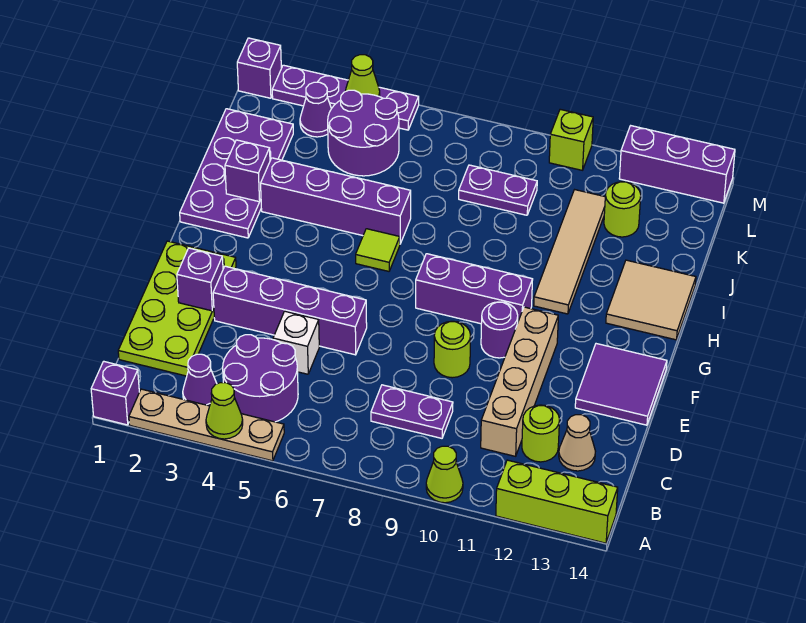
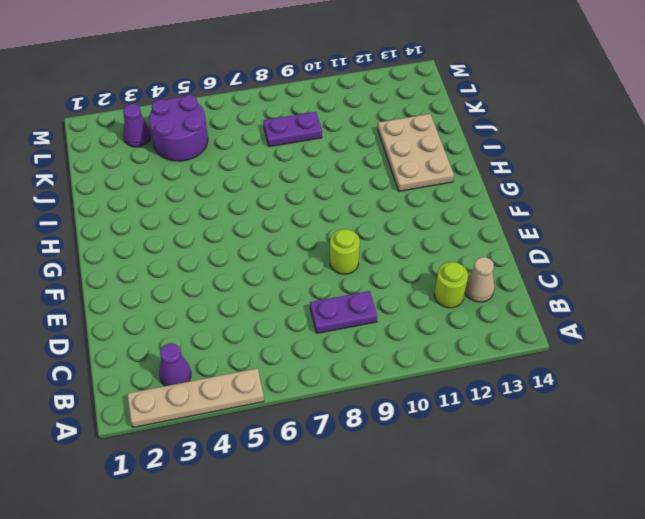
tan 2x3 plate [378,114,454,191] -> tan 2x2 tile [606,260,696,340]
none -> purple 1x1 brick [91,361,139,425]
none -> lime 1x1 cone [426,446,463,503]
none -> lime 1x3 brick [496,460,618,543]
none -> purple 2x2 round brick [223,335,298,422]

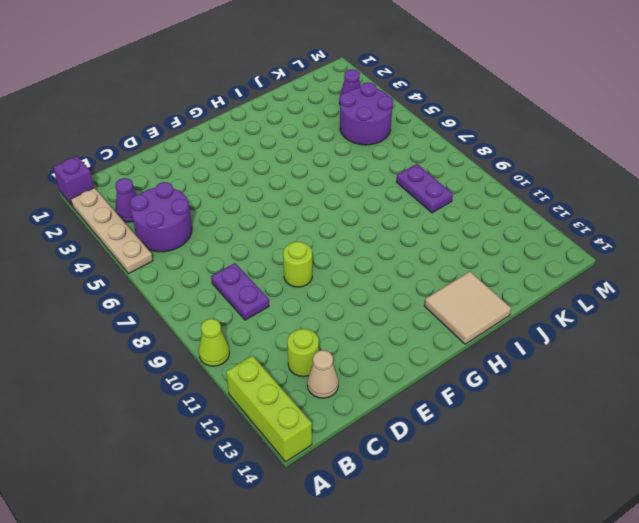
none -> lime 2x4 plate [118,241,236,376]
none -> tan 1x4 brick [481,307,558,456]
none -> white 1x1 brick [273,311,319,374]
none -> purple 1x4 brick [213,266,367,355]

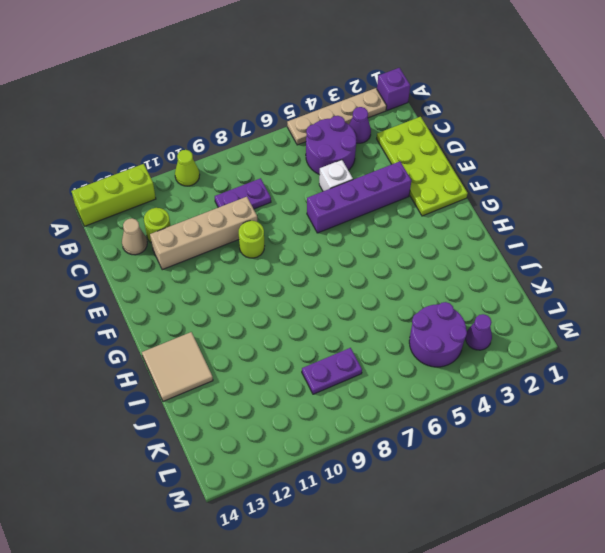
tan 1x4 brick [150,197,257,270] -> tan 1x4 brick turned to [481,307,558,456]
none -> purple 2x2 tile [575,344,667,425]
none -> purple 1x1 round brick [481,302,518,358]
none -> purple 1x3 brick [416,254,533,324]
none -> purple 2x4 plate [180,109,293,238]

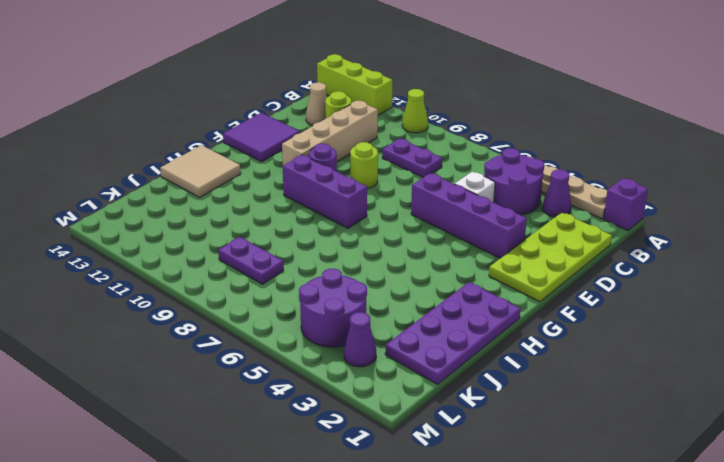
none -> lime 1x1 tile [356,229,400,271]
none -> tan 1x4 tile [534,190,605,314]
none -> purple 1x4 brick [261,158,411,244]
none -> lime 1x1 round brick [604,182,641,237]

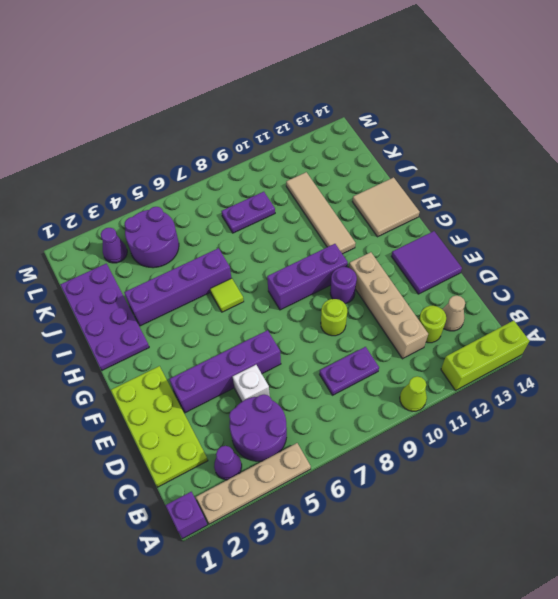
none -> lime 1x1 round brick [604,182,641,237]
none -> purple 1x1 brick [237,38,281,98]
none -> purple 1x4 plate [272,65,419,130]
none -> lime 1x1 brick [549,109,593,170]

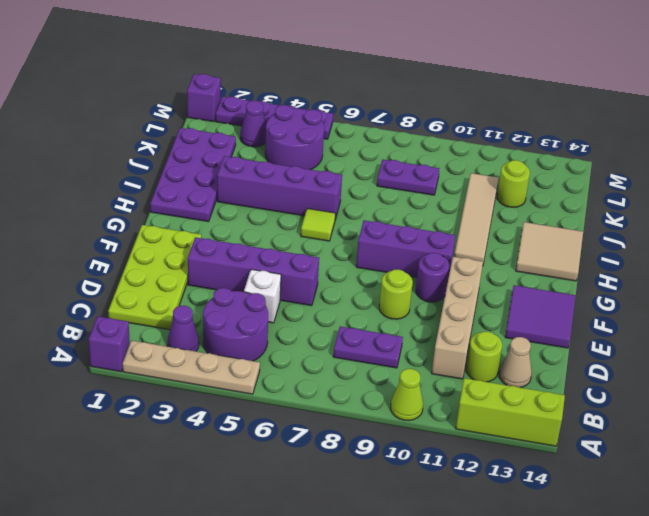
none -> lime 1x1 brick [549,109,593,170]
none -> purple 1x3 brick [619,126,735,203]
none -> lime 1x1 cone [206,383,243,439]
none -> purple 1x1 brick [177,248,223,311]

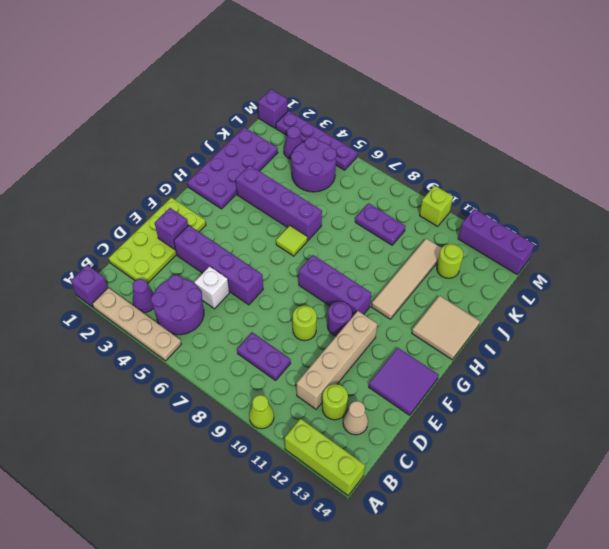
none -> lime 1x1 cone [206,383,243,439]
none -> purple 1x1 brick [225,140,270,202]
none -> lime 1x1 cone [345,55,380,97]

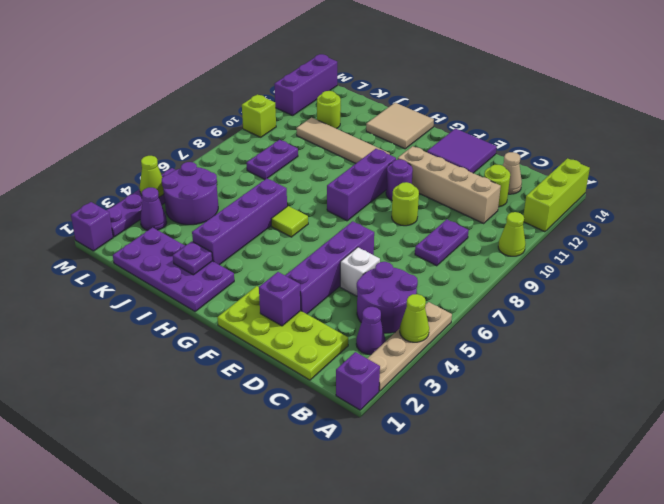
purple 1x1 plate [173,242,213,275] -> purple 1x1 brick [225,140,270,202]

